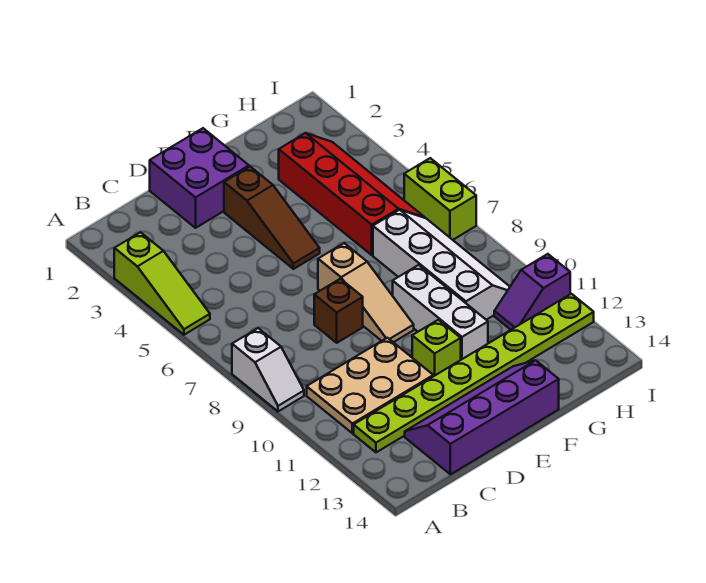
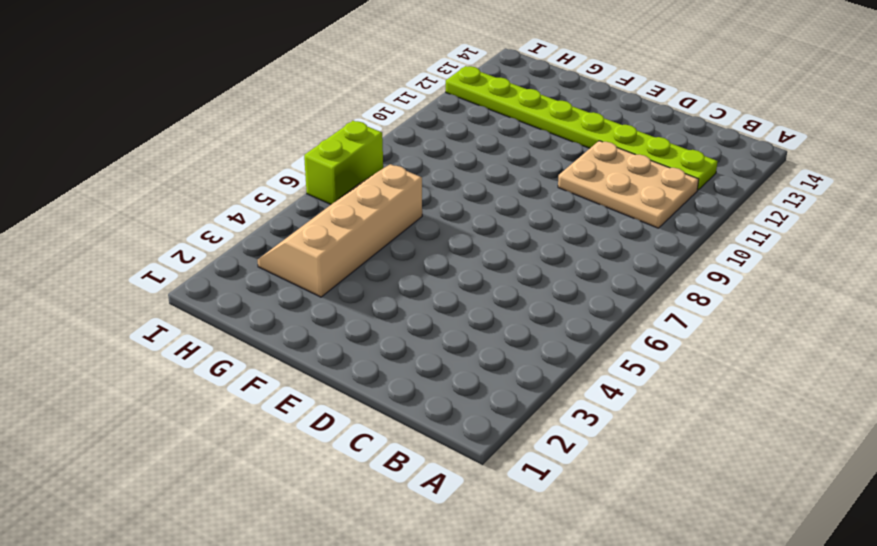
tan 2x4 slope [258,164,422,297] -> red 2x4 slope [279,133,425,255]
none -> lime 1x3 slope [114,232,210,335]
none -> white 1x2 slope [232,328,304,411]
none -> purple 2x4 slope [405,360,559,474]

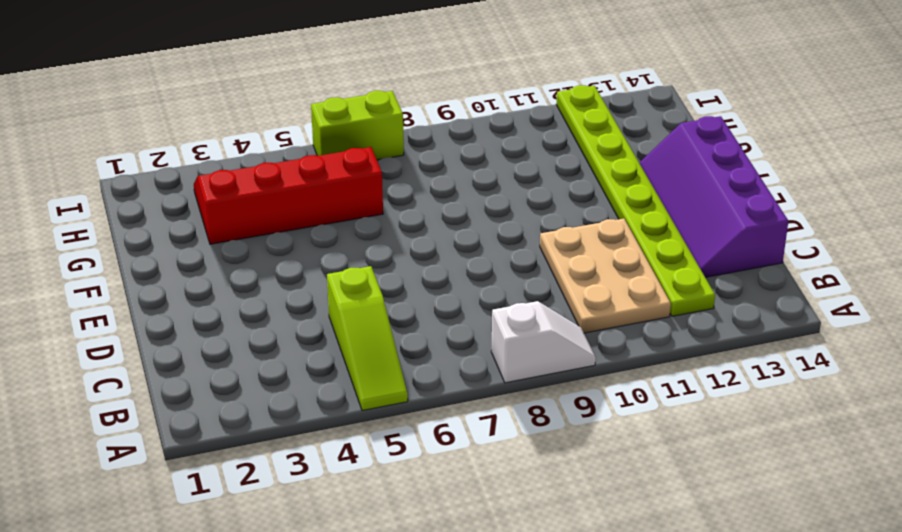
lime 1x3 slope [327,266,408,411] -> lime 1x3 slope turned to [114,232,210,335]
none -> purple 2x2 brick [150,128,249,228]
none -> brown 1x1 brick [314,279,363,343]
none -> brown 1x3 slope [224,167,320,269]

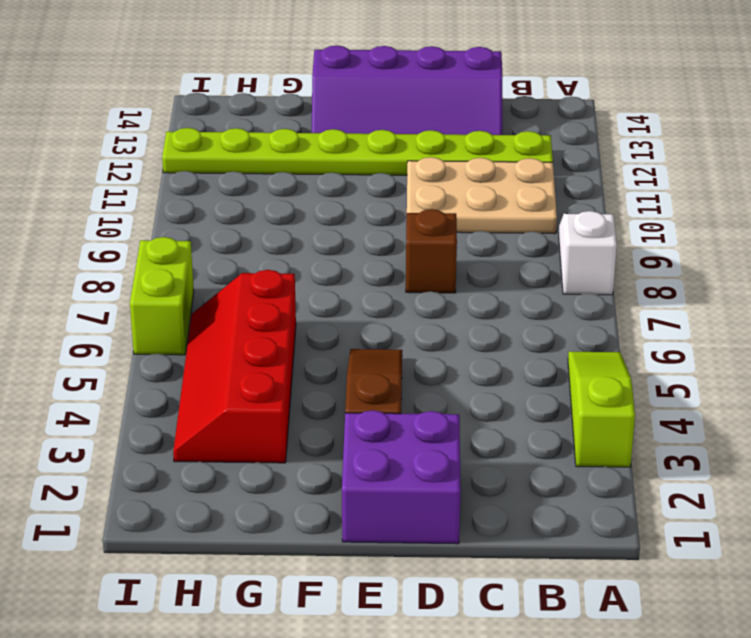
none -> tan 1x3 slope [318,243,414,342]
none -> lime 1x1 brick [412,320,461,376]
none -> white 1x3 brick [392,265,488,360]

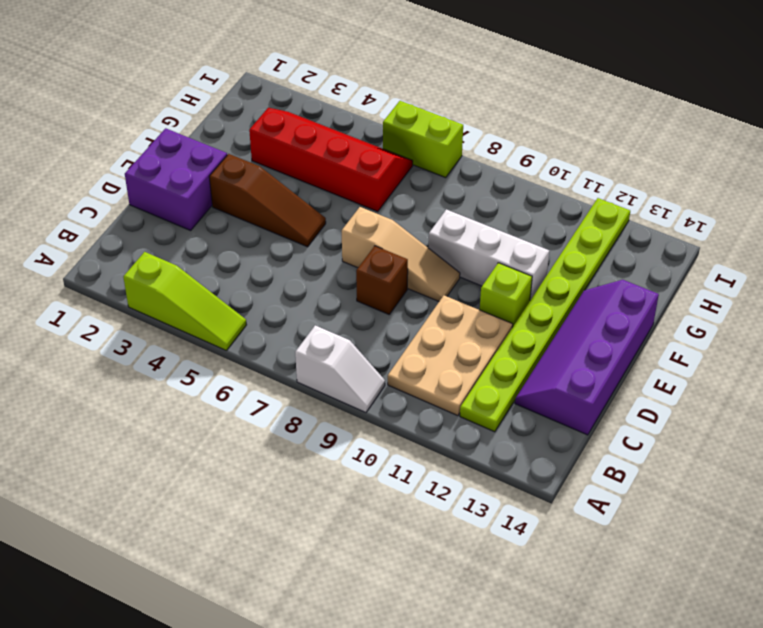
none -> white 2x4 slope [373,210,510,320]
none -> purple 1x2 slope [494,254,570,330]

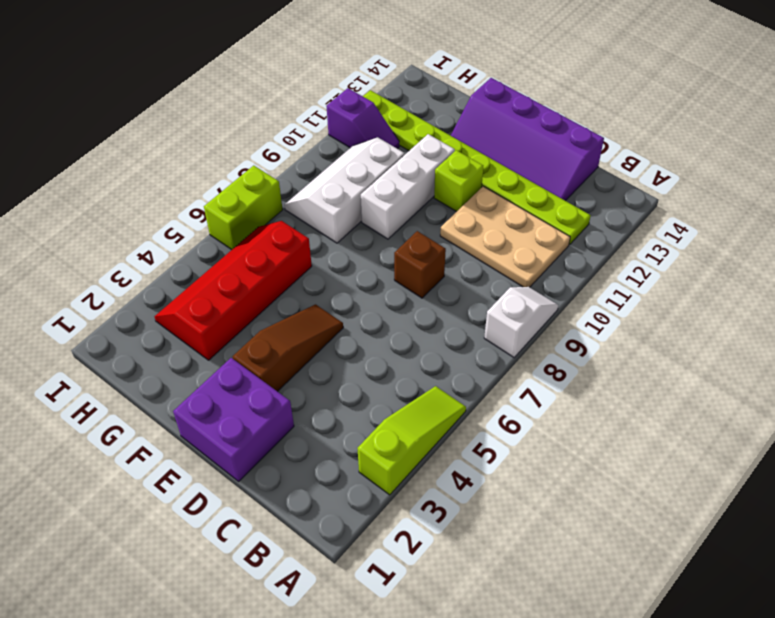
white 2x3 slope [284,137,405,243] -> white 2x4 slope [373,210,510,320]
none -> tan 1x3 slope [318,243,414,342]

